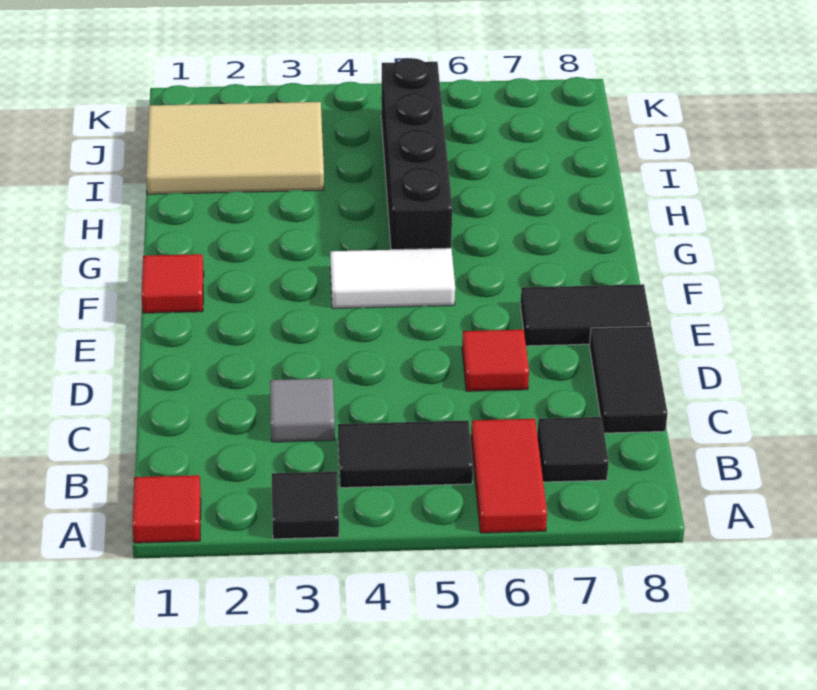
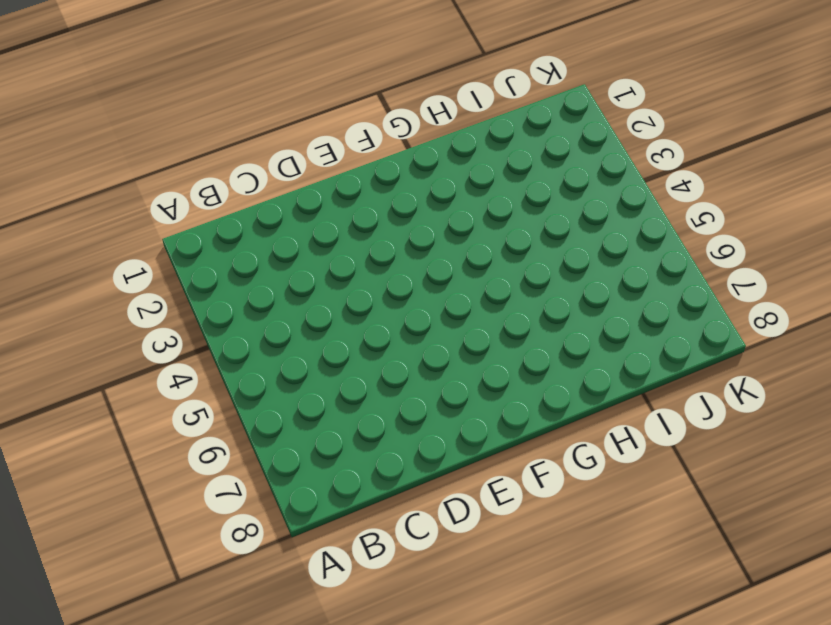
none -> red 1x1 tile [132,475,201,543]
none -> black 1x1 tile [272,472,339,539]
none -> red 1x2 tile [471,419,547,533]

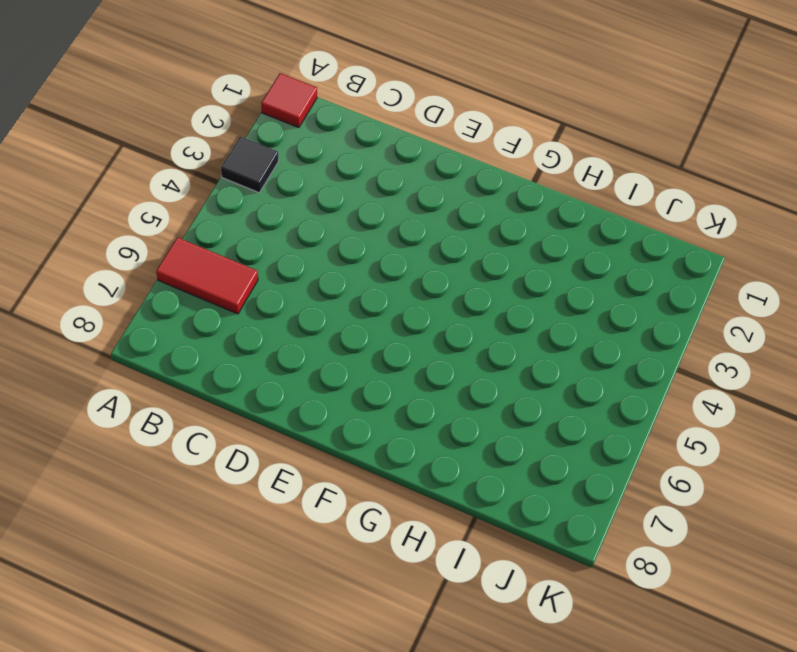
none -> black 1x2 tile [338,420,473,488]
none -> black 1x1 tile [537,417,609,482]
none -> grey 1x1 tile [270,378,335,442]

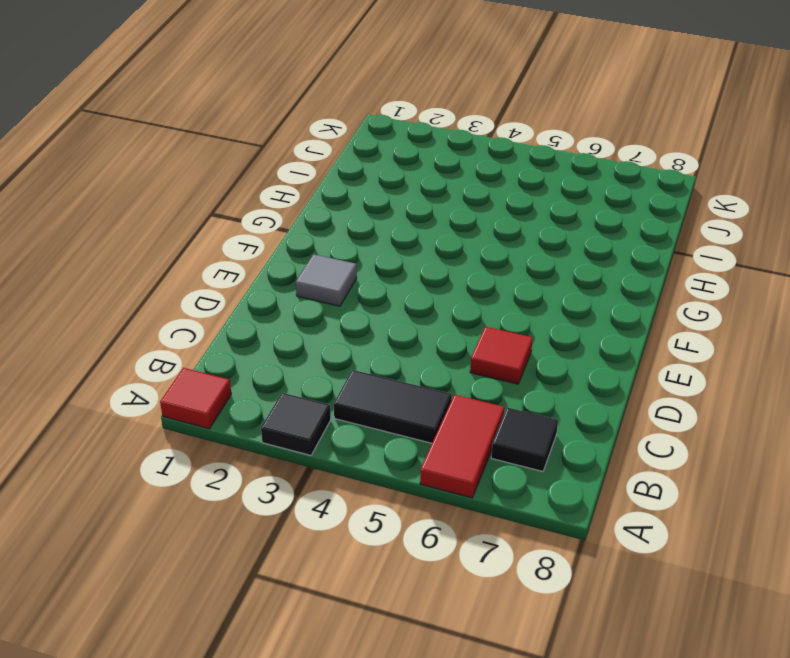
grey 1x1 tile [296,254,357,306] -> grey 1x1 tile moved to [270,378,335,442]
none -> black 1x2 tile [589,326,668,433]
none -> black 1x2 tile [520,284,651,346]
none -> red 1x1 tile [141,254,204,313]

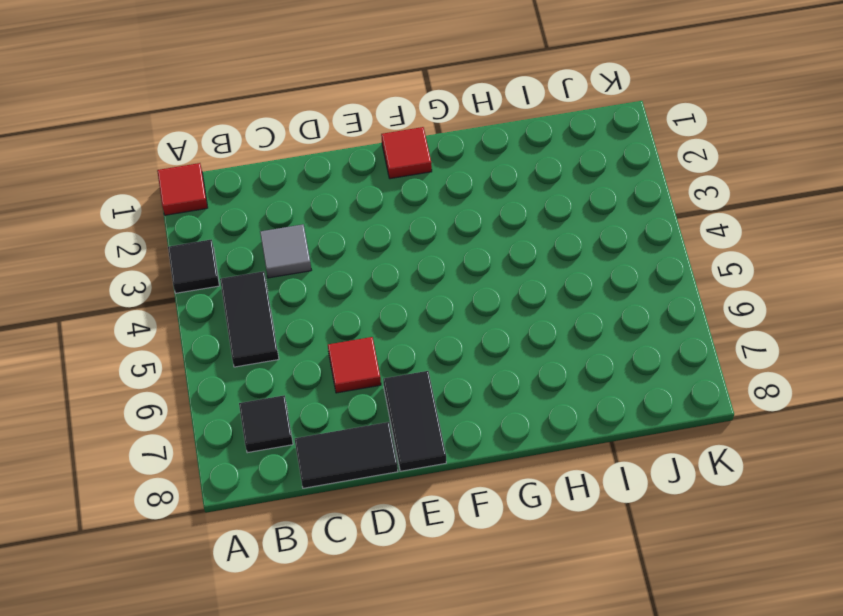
none -> red 1x2 tile [471,419,547,533]
none -> white 1x2 tile [330,248,455,308]
none -> black 1x4 brick [381,58,452,250]

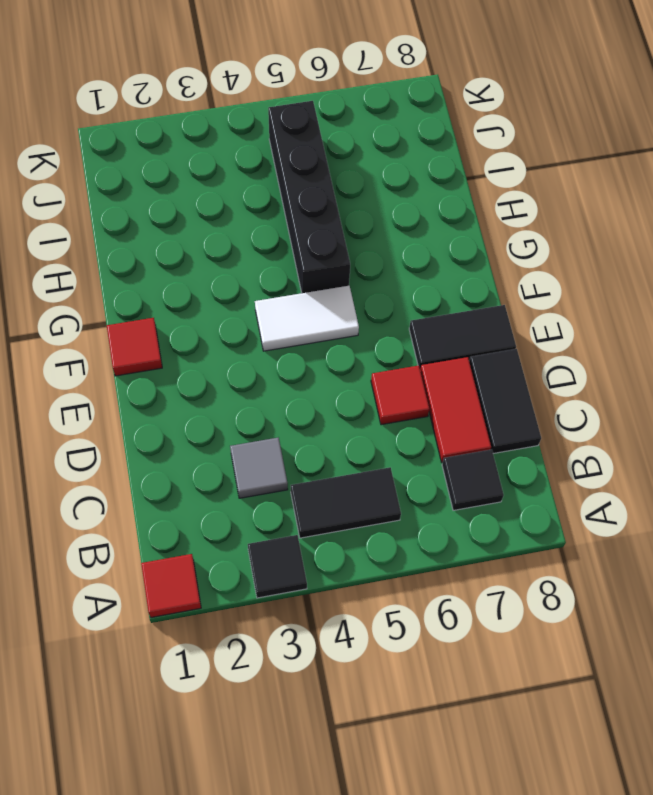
red 1x2 tile [420,357,491,463] -> red 1x2 tile moved to [471,419,547,533]
none -> tan 2x3 tile [146,102,324,194]

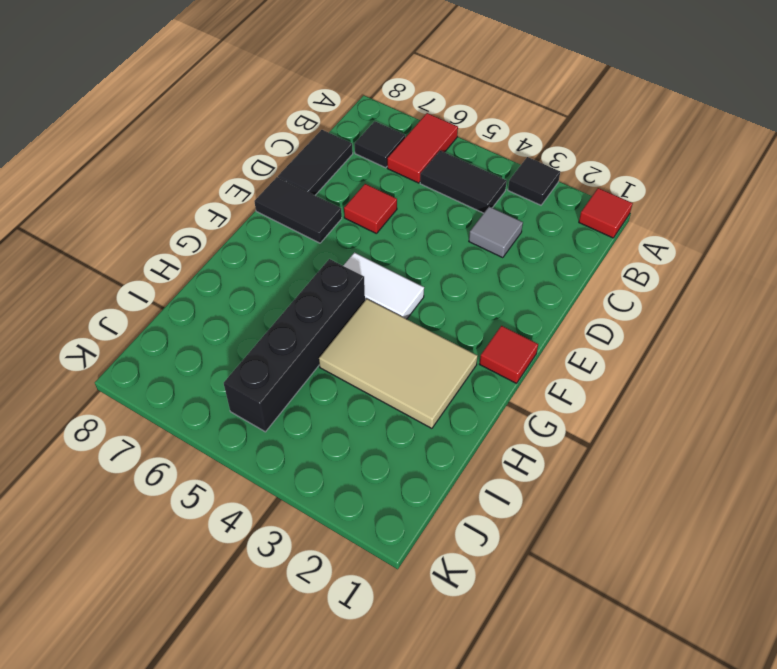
tan 2x3 tile [319,299,478,428] -> tan 2x3 tile moved to [146,102,324,194]

